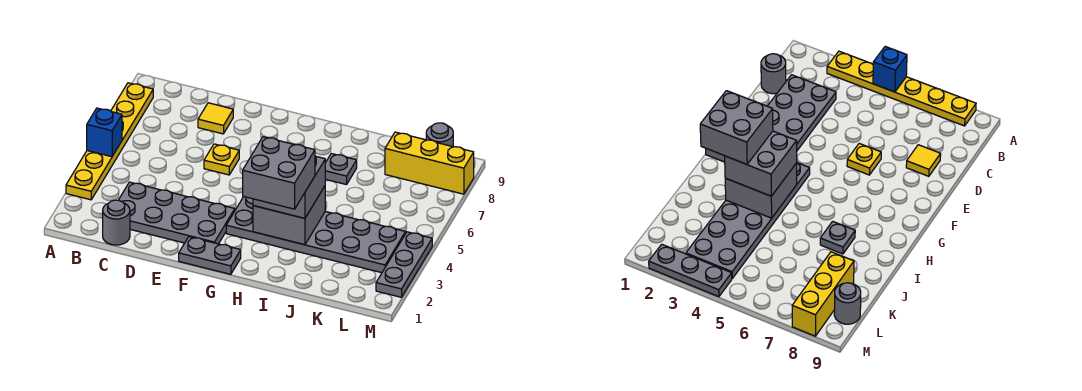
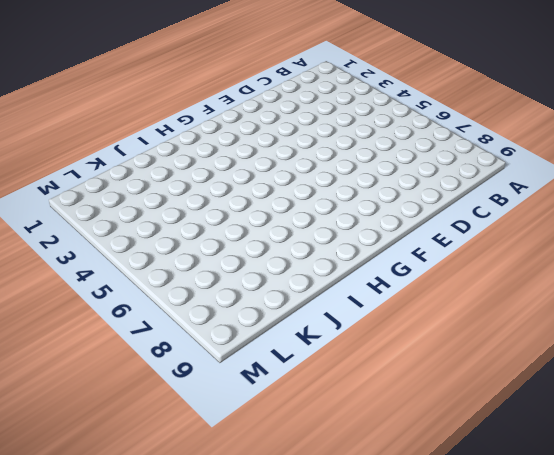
none -> yellow 1x6 plate [66,83,153,200]
none -> grey 1x1 round brick [103,200,130,245]
none -> grey 2x4 plate [119,182,235,244]

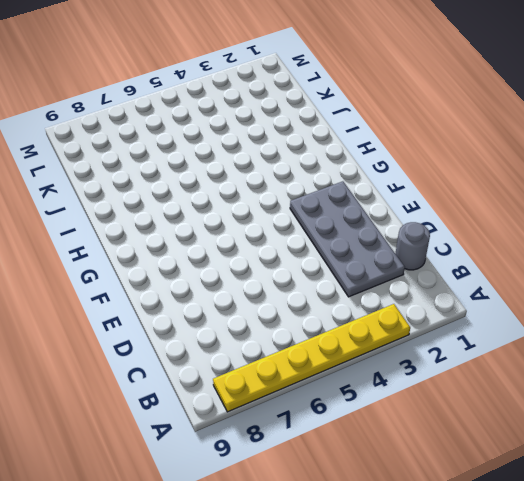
none -> yellow 1x1 tile [198,103,233,134]
none -> yellow 1x1 plate [204,144,239,175]
none -> grey 1x2 plate [179,237,241,274]

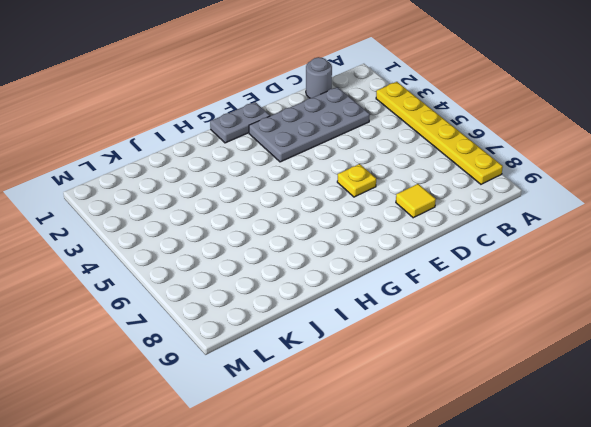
none -> grey 2x6 plate [226,197,406,273]
none -> grey 1x1 plate [325,154,357,185]
none -> yellow 1x3 brick [385,132,474,194]

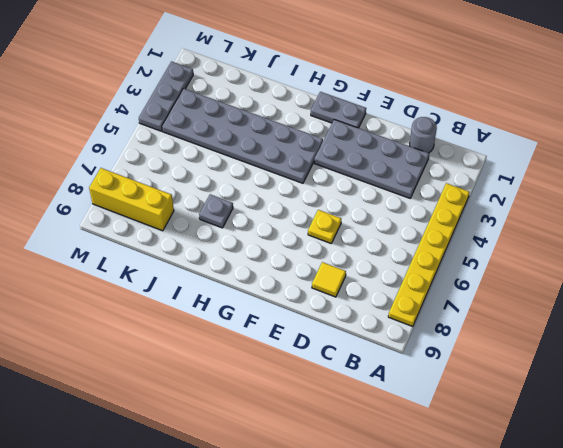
none -> grey 1x1 round brick [426,123,453,147]
none -> blue 1x1 brick [87,108,122,157]
none -> grey 2x2 brick [253,186,325,245]

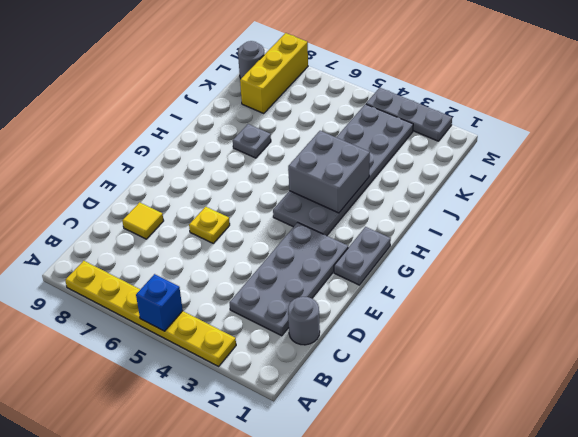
none -> grey 2x2 brick [253,156,325,218]
none -> grey 2x2 brick [243,137,315,209]

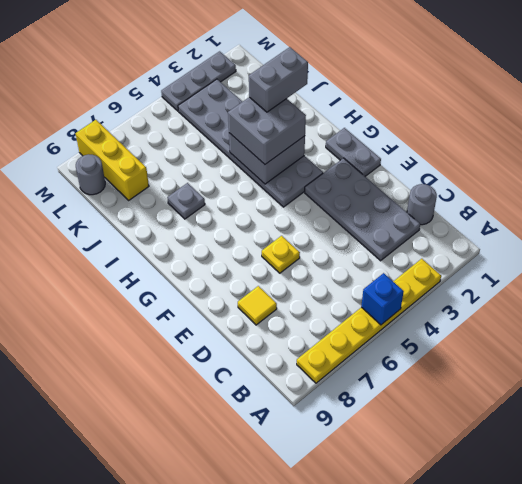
grey 1x2 brick [249,47,308,112] -> grey 2x2 brick [243,137,315,209]

